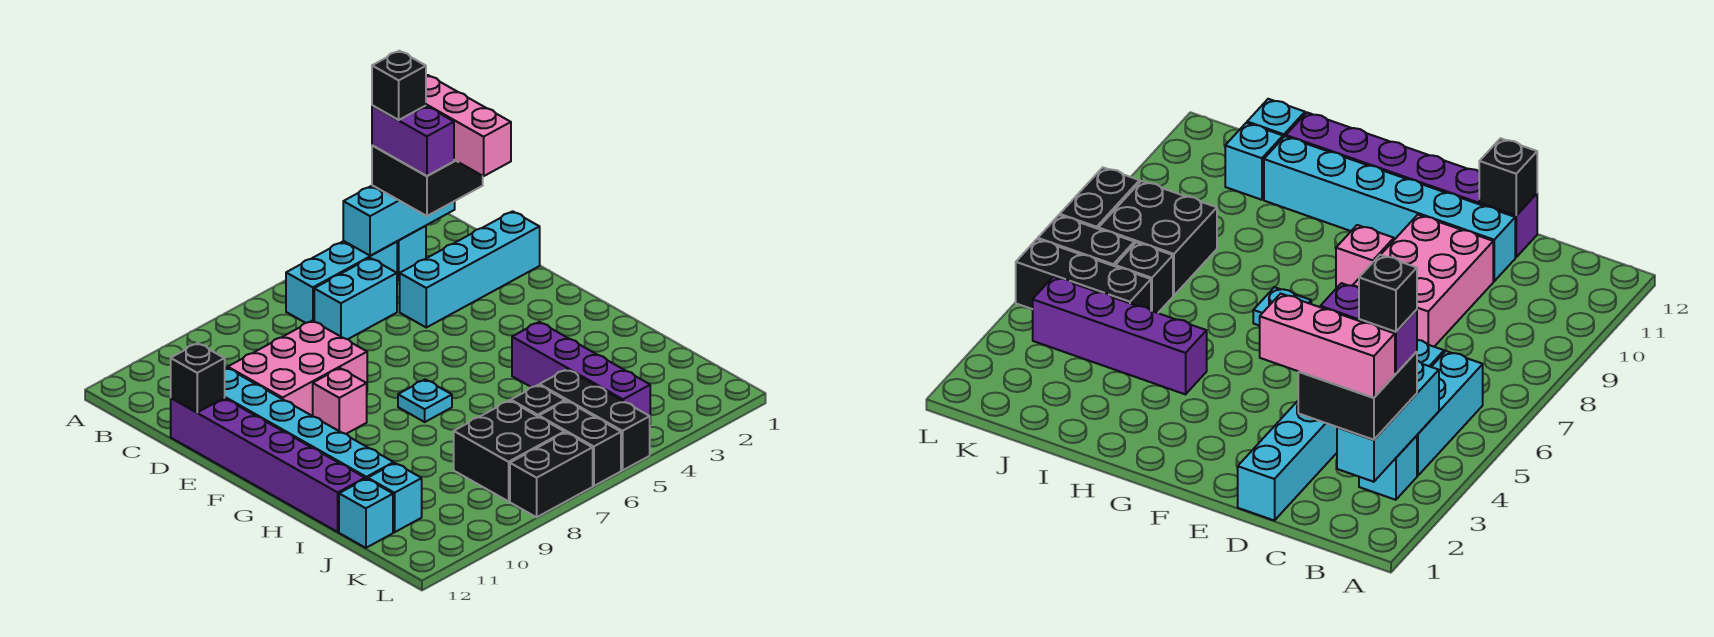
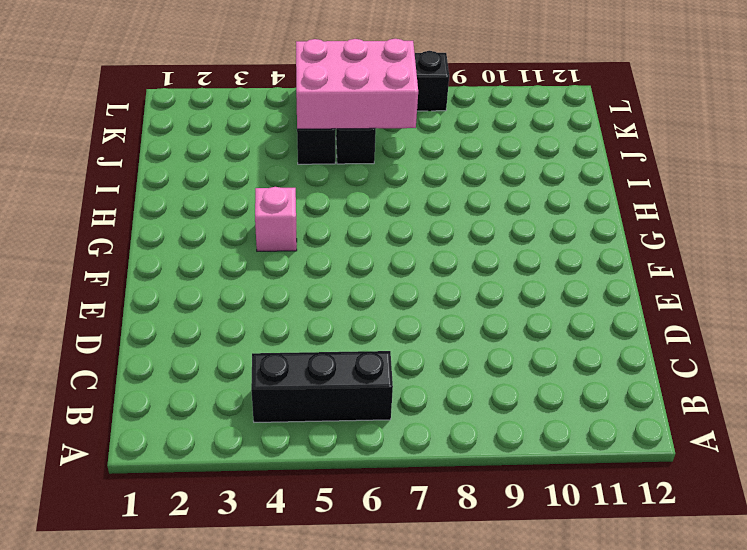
black 1x3 brick [251,351,393,422] -> cyan 1x3 brick [286,241,397,323]
pink 1x1 brick [255,187,297,251] -> pink 1x1 brick moved to [313,368,367,434]
pink 2x3 brick [296,39,418,129] -> pink 2x3 brick moved to [228,321,367,416]
none -> cyan 1x1 brick [397,226,426,280]
none -> cyan 1x2 brick [314,258,397,339]
none -> cyan 1x4 brick [400,211,540,327]

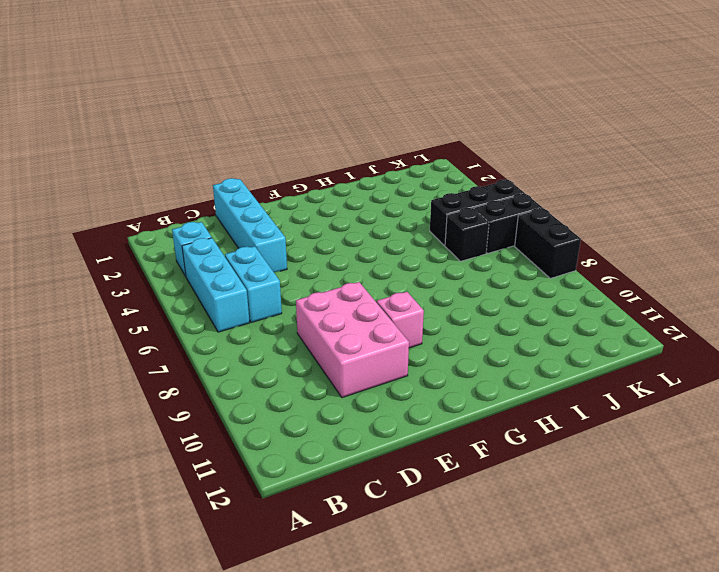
none -> cyan 1x6 brick [225,368,394,479]
none -> purple 1x6 brick [171,398,365,532]
none -> cyan 1x1 plate [398,379,452,422]

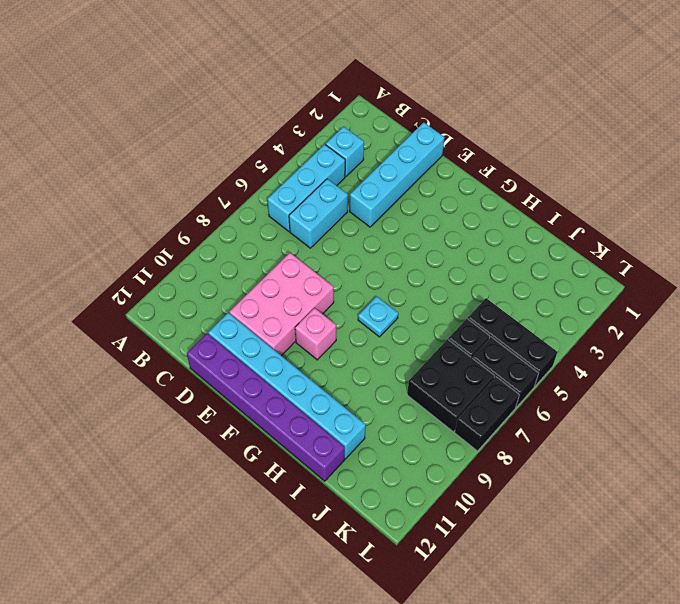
none -> purple 1x4 brick [512,322,650,416]
none -> cyan 1x1 brick [368,463,422,532]
none -> cyan 1x1 brick [339,479,393,548]

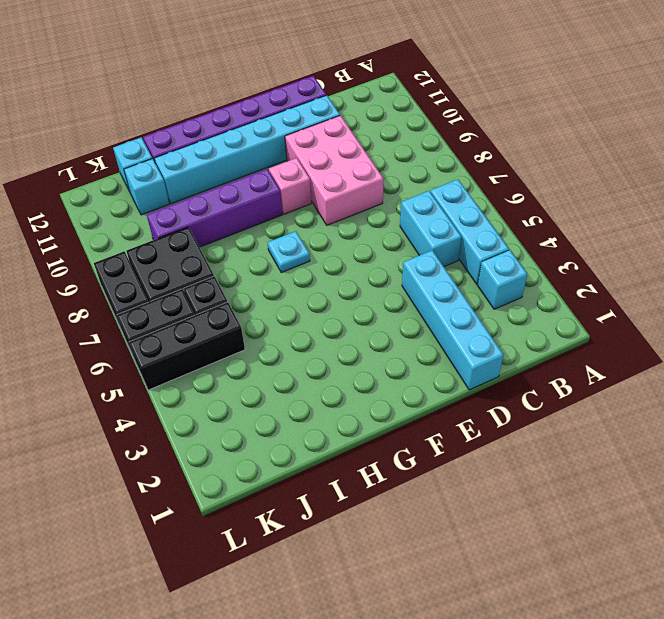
purple 1x4 brick [147,169,282,247] -> purple 1x4 brick moved to [512,322,650,416]
none -> cyan 1x3 brick [343,185,455,256]
none -> black 1x1 brick [171,343,225,412]
none -> black 2x2 brick [372,145,483,216]

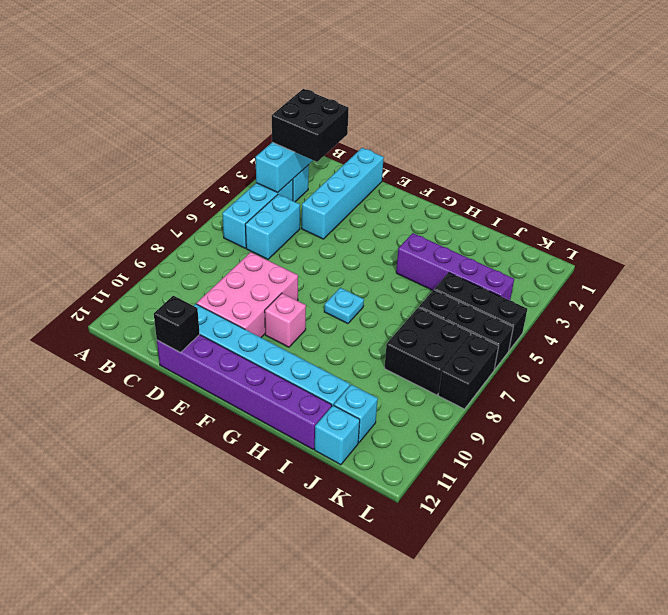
none -> pink 1x3 brick [426,75,511,176]
none -> purple 1x2 brick [372,105,454,176]
none -> black 1x1 brick [372,51,426,120]

